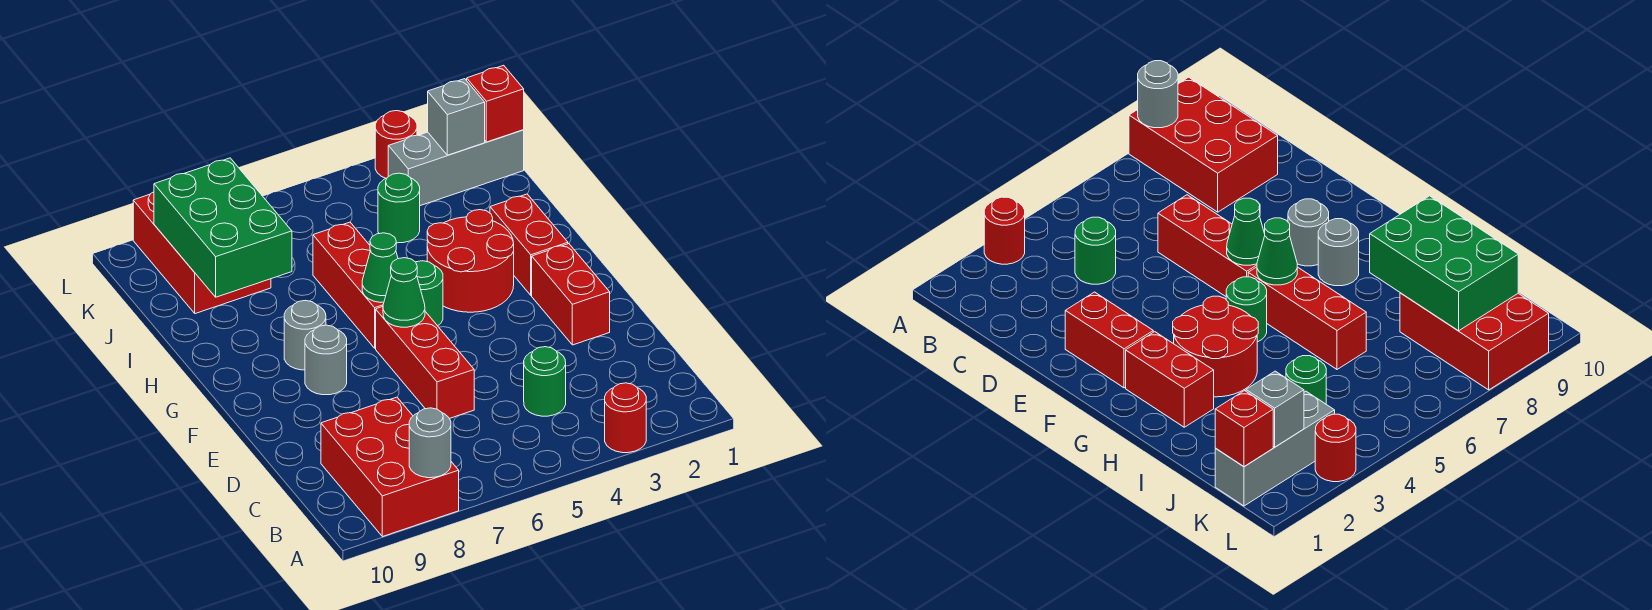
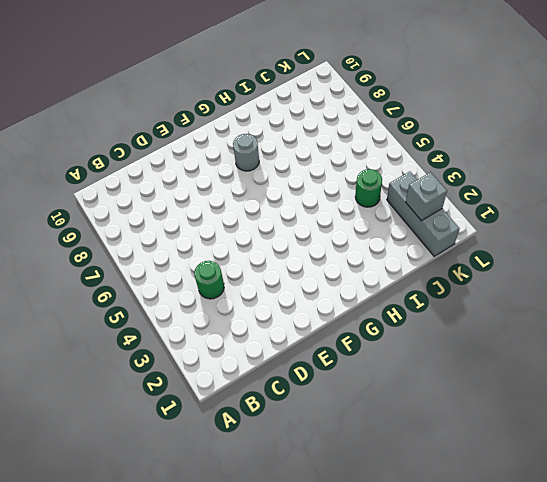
none -> red 1x1 round brick [605,383,646,453]
none -> red 2x3 brick [321,397,459,537]
none -> red 1x3 brick [376,307,474,419]

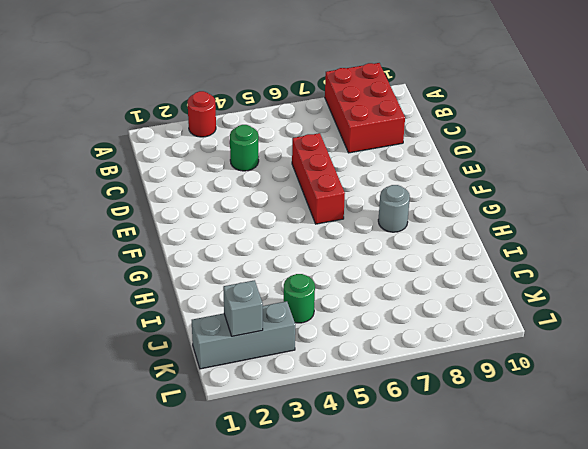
none -> red 1x2 brick [532,244,610,345]
none -> grey 1x1 round brick [305,325,347,395]
none -> red 1x2 brick [490,194,568,295]

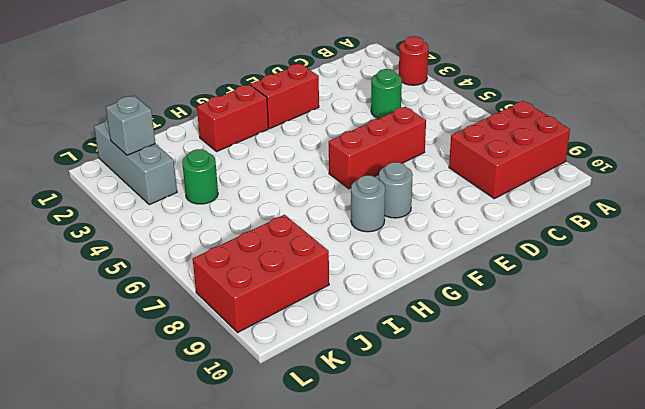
none -> red 2x2 round brick [427,210,514,312]
none -> green 1x1 round brick [416,261,443,326]
none -> red 1x3 brick [313,222,384,348]

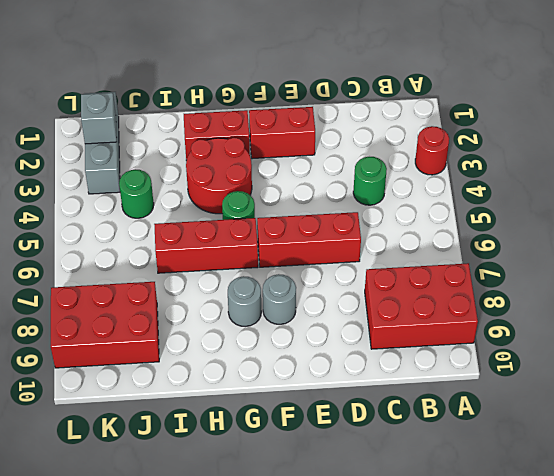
none -> red 1x1 round brick [375,111,417,178]
none -> grey 1x1 round brick [409,408,451,478]
none -> green 1x1 cone [383,258,425,327]

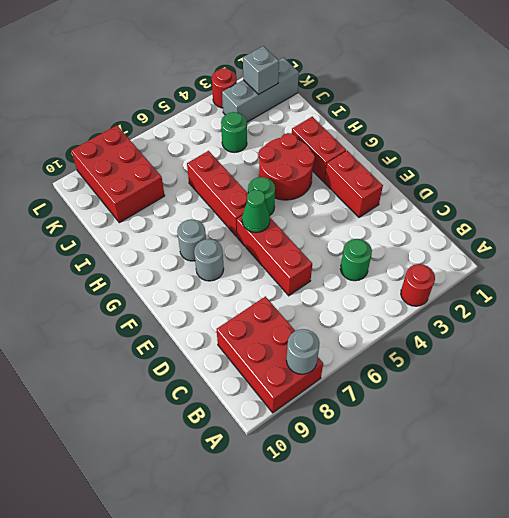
none -> green 1x1 cone [362,233,398,302]
none -> green 2x3 brick [154,158,292,297]
none -> red 1x1 brick [467,65,524,142]

